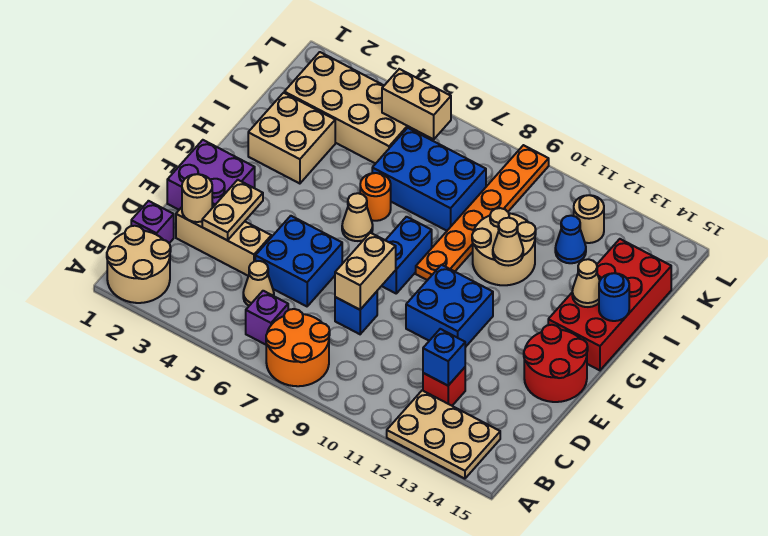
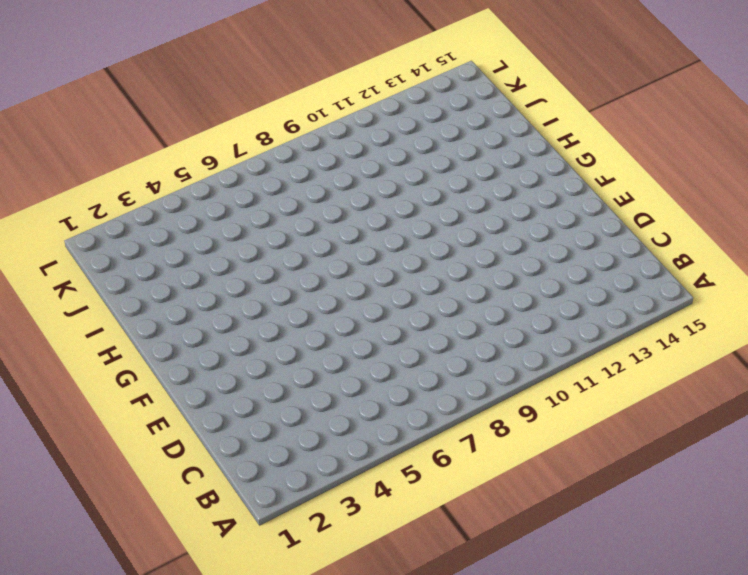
none -> tan 2x2 round brick [107,226,171,303]
none -> orange 2x2 round brick [266,309,330,386]
none -> tan 2x3 plate [387,390,500,479]
none -> purple 1x1 brick [246,291,288,345]

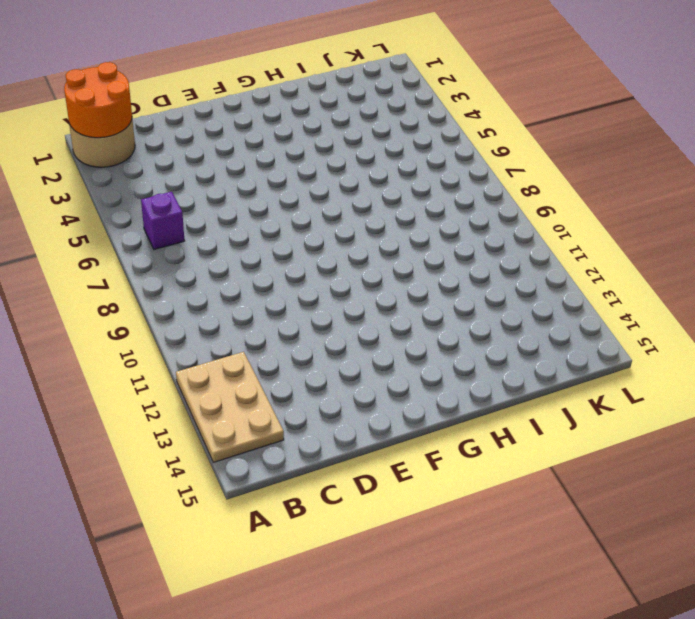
orange 2x2 round brick [64,62,132,138] -> orange 2x2 round brick moved to [266,309,330,386]
none -> purple 1x1 brick [131,201,174,243]
none -> tan 1x1 cone [243,261,274,306]
none -> red 1x1 brick [423,367,465,406]
none -> tan 1x3 brick [176,204,271,276]

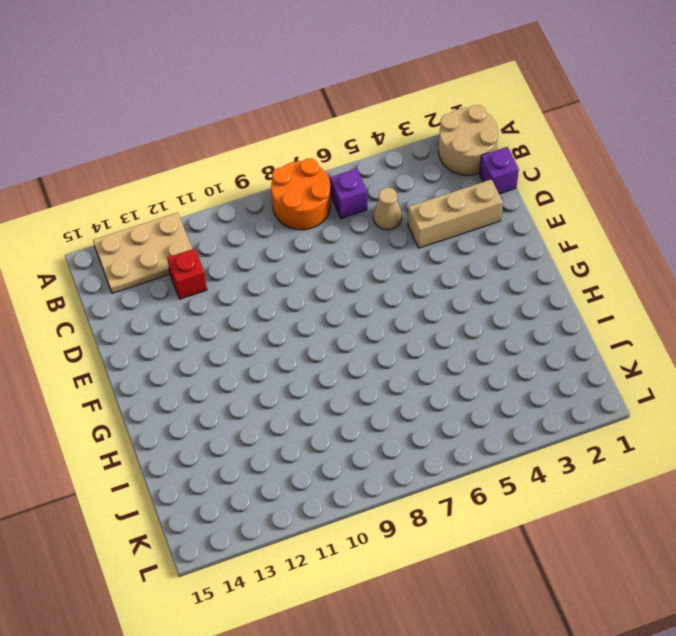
none -> blue 2x2 brick [255,216,342,306]
none -> blue 1x1 brick [335,292,377,334]
none -> purple 2x2 brick [167,140,255,210]
none -> blue 2x2 brick [406,265,493,347]

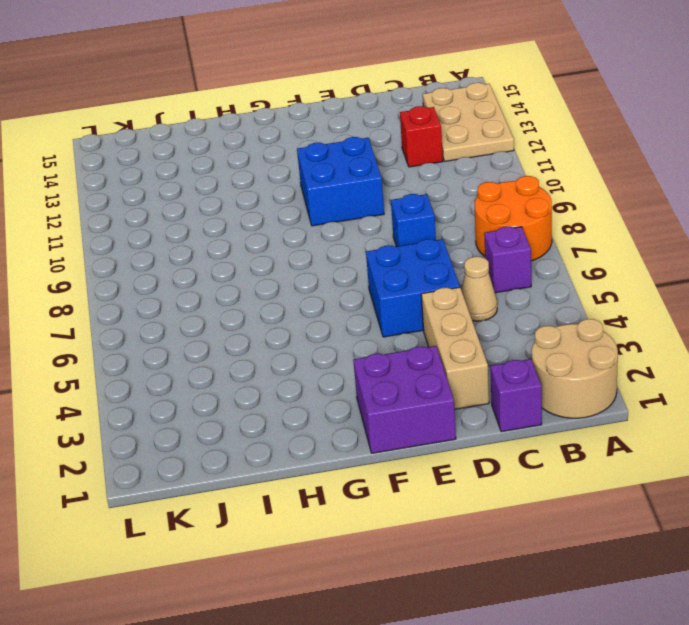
none -> red 2x2 round brick [524,325,588,402]
none -> blue 1x2 brick [382,217,432,293]
none -> tan 1x1 cone [342,193,373,241]
none -> orange 1x6 plate [416,145,549,280]

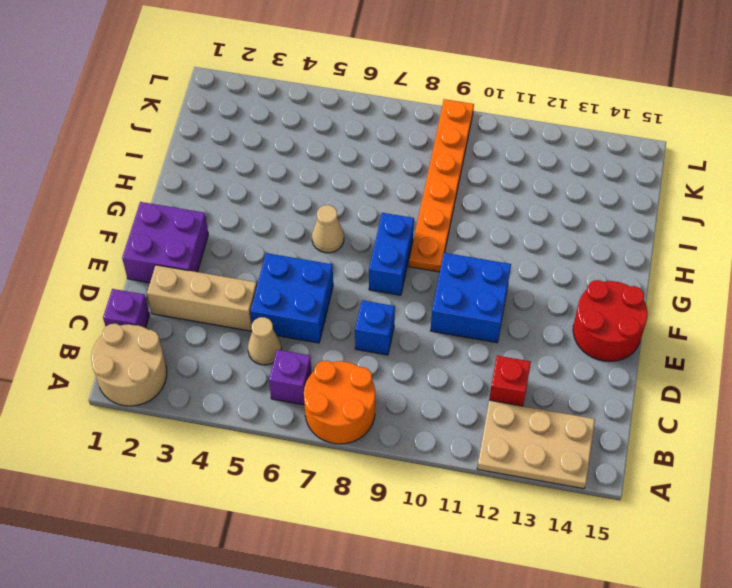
none -> red 2x4 brick [548,239,671,370]
none -> tan 2x2 brick [248,93,335,184]
none -> orange 1x1 round brick [360,173,391,221]
none -> tan 2x2 round brick [472,208,536,285]

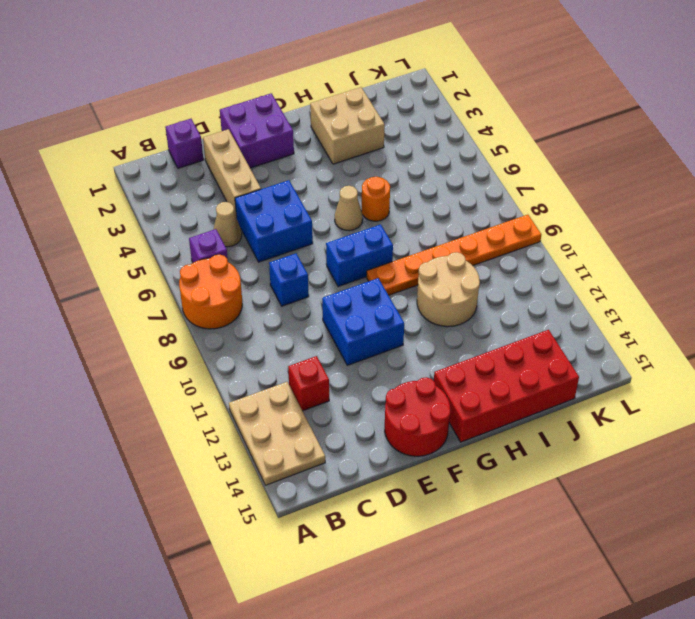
none -> tan 2x2 round brick [107,226,171,303]
none -> blue 2x3 brick [372,128,486,231]
none -> tan 2x4 brick [284,52,422,164]
none -> blue 1x1 cone [555,216,586,263]

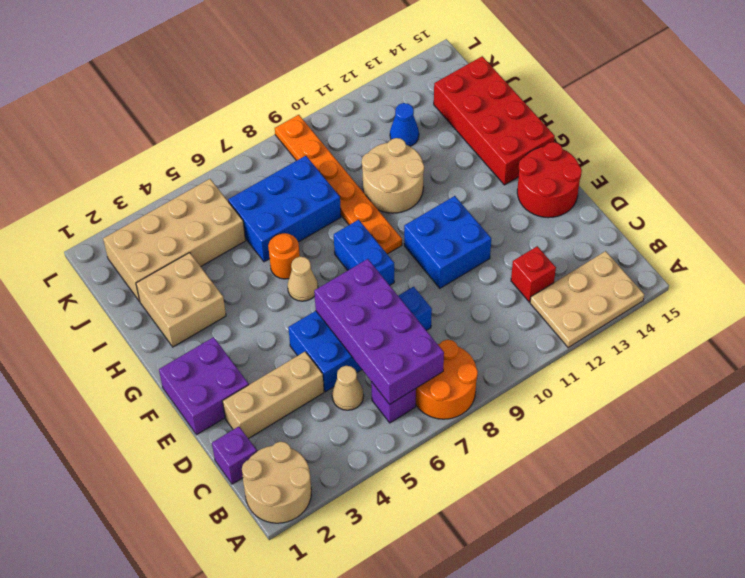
purple 2x4 brick [314,259,444,404] -> none
none -> tan 1x1 round brick [574,195,604,243]
none -> blue 1x1 brick [423,329,465,386]
none -> tan 1x1 round brick [182,174,212,222]
none -> tan 1x2 plate [202,180,263,240]

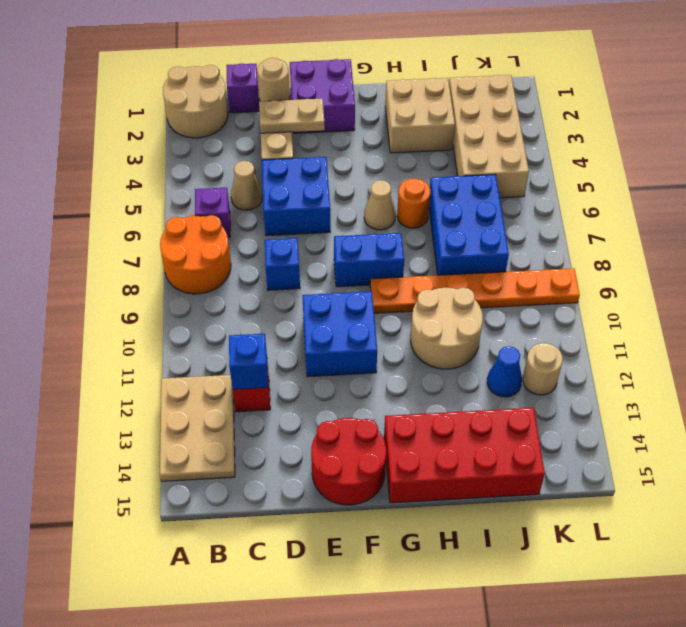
none -> tan 1x2 brick [335,233,396,310]
none -> tan 1x1 cone [493,218,523,266]
none -> tan 1x1 cone [572,259,600,307]
none -> blue 1x1 round brick [599,273,629,321]

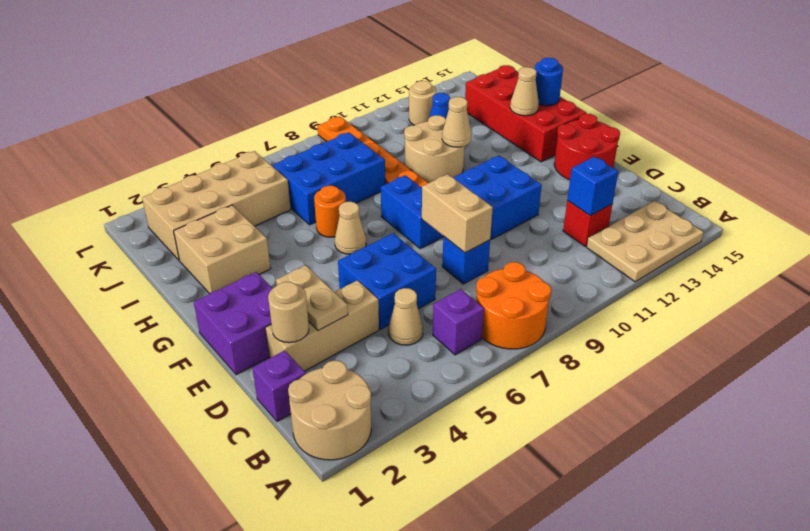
none -> tan 1x2 brick [382,69,451,139]

